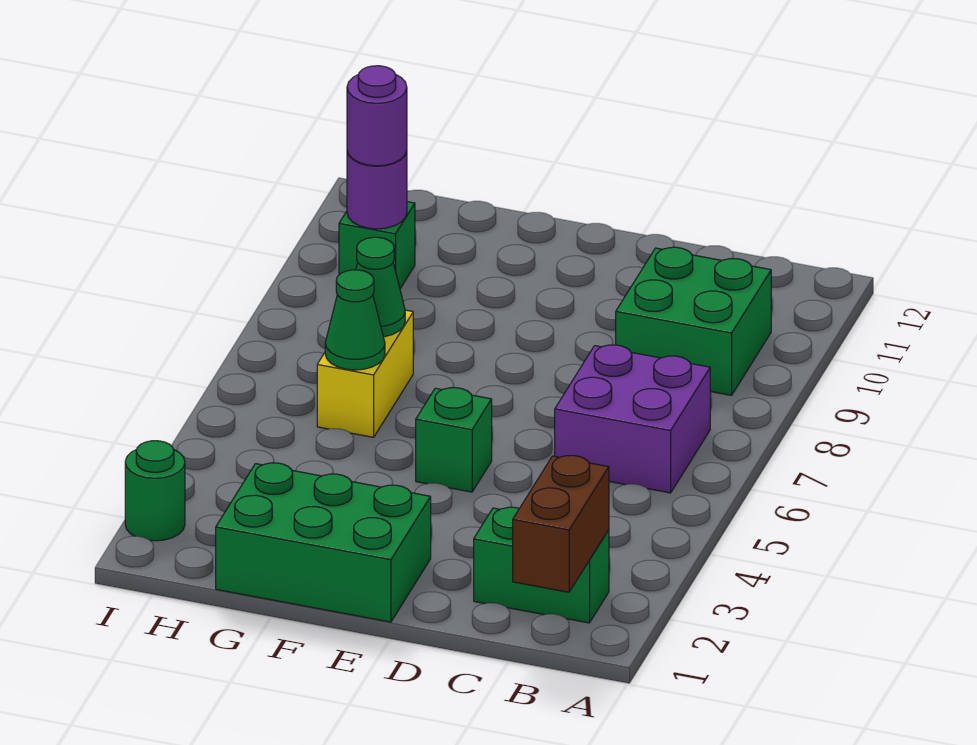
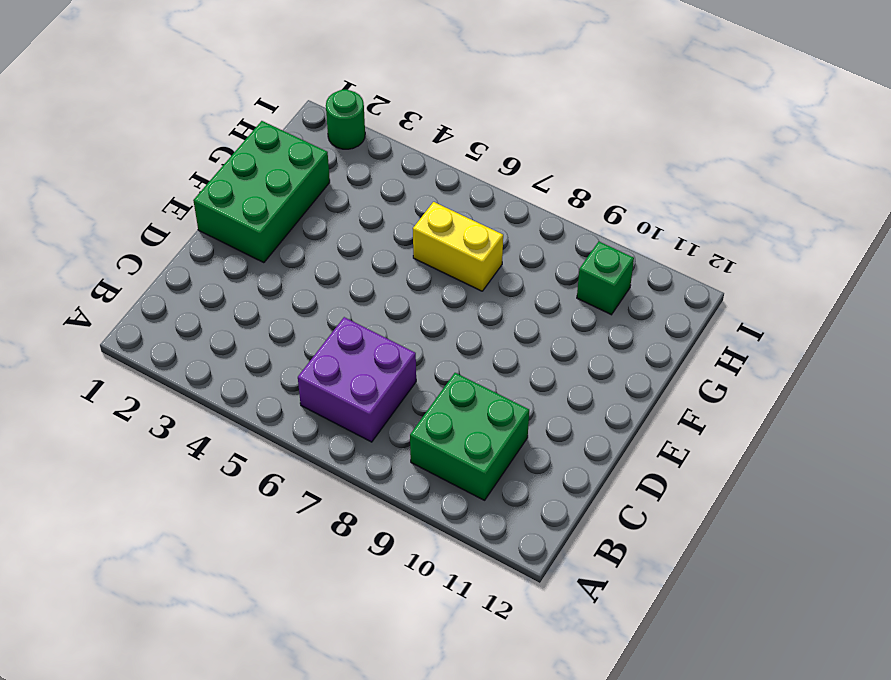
none -> green 1x2 brick [474,507,609,623]
none -> green 1x1 brick [416,388,492,492]
none -> brown 1x2 brick [513,455,609,592]

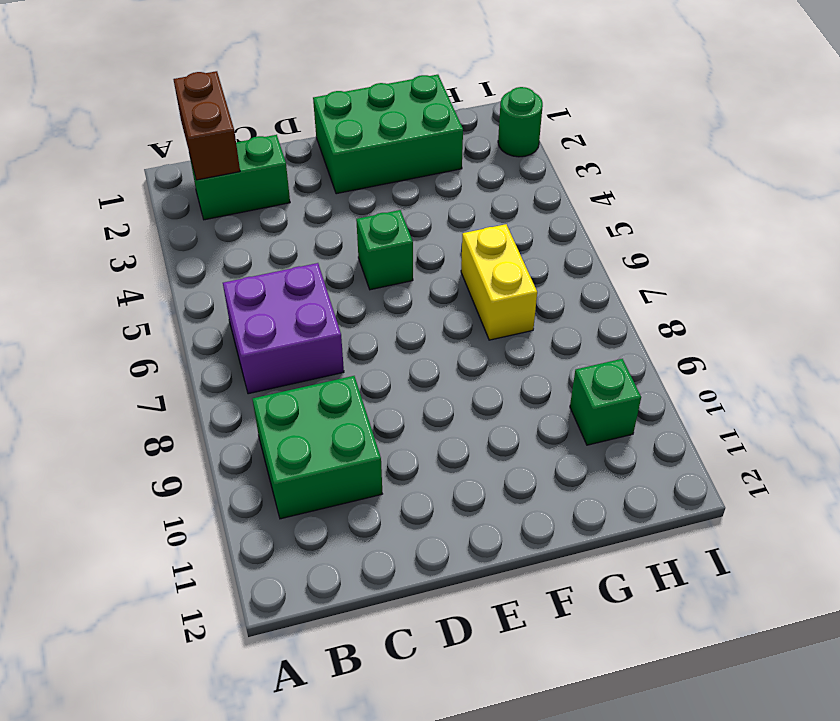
none -> green 1x1 cone [325,270,385,370]
none -> green 1x1 cone [356,237,405,337]
none -> purple 1x1 round brick [347,151,407,229]

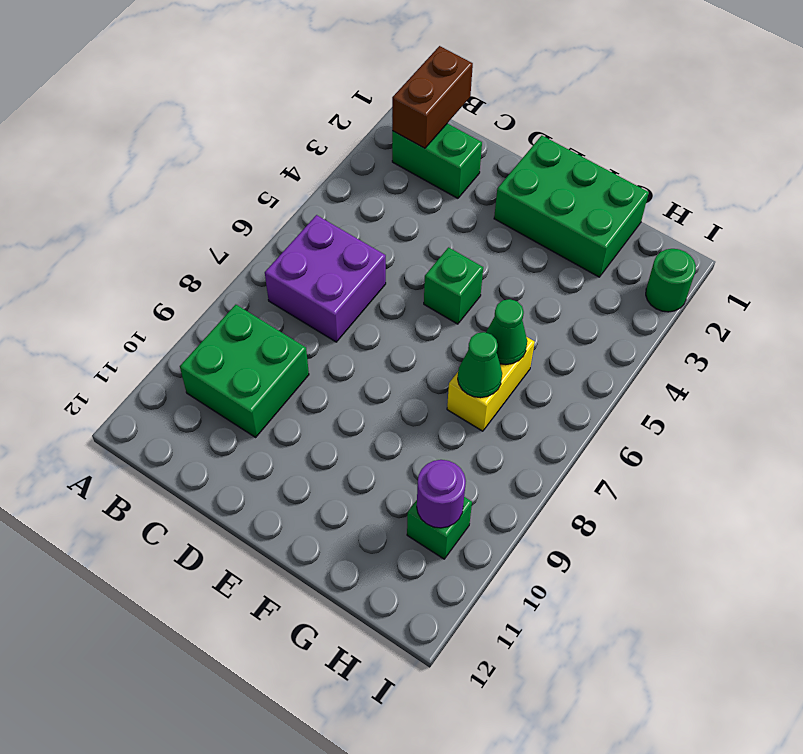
none -> purple 1x1 round brick [347,66,407,166]

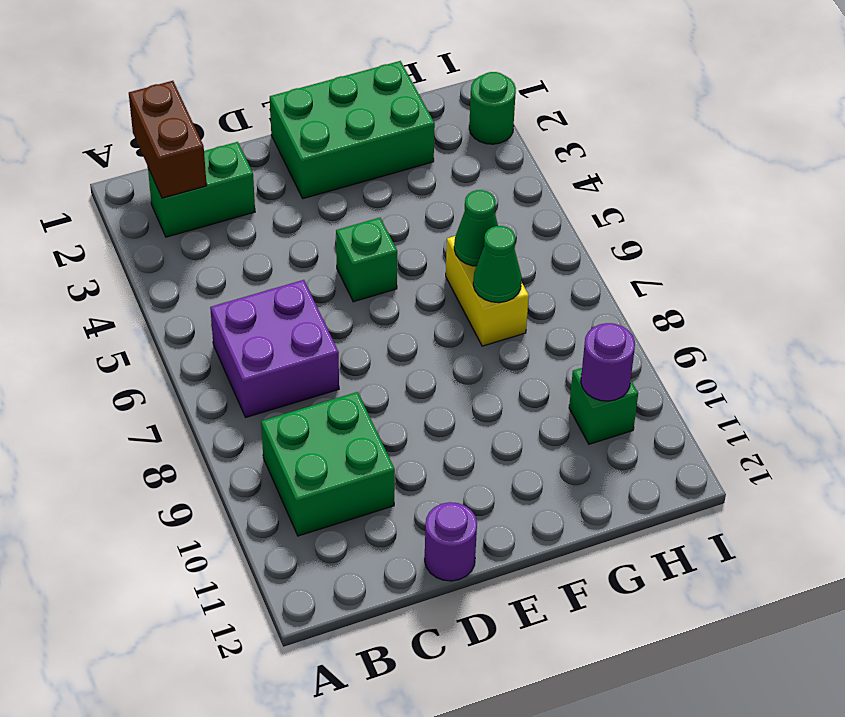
purple 1x1 round brick [425,502,477,581] -> purple 1x1 round brick moved to [347,66,407,166]

